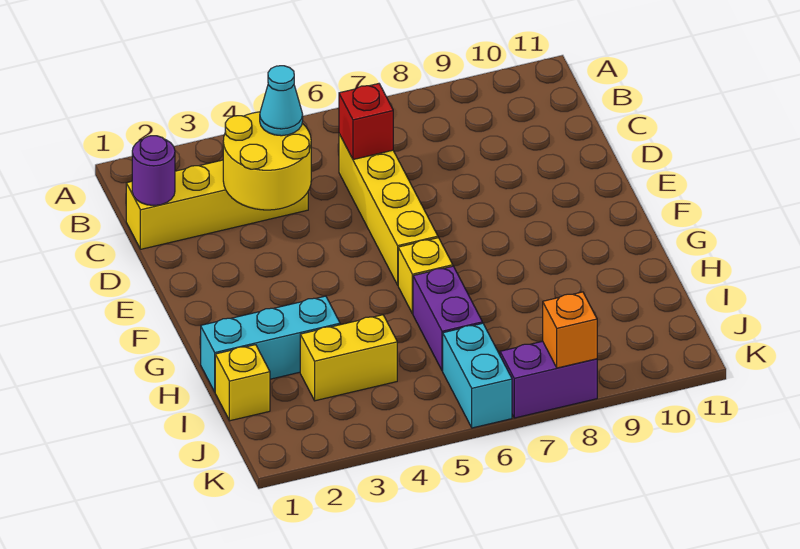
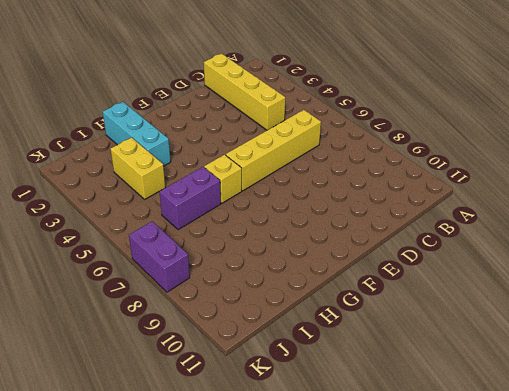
none -> yellow 1x1 brick [215,345,270,421]
none -> cyan 1x2 brick [443,323,512,428]
none -> purple 1x1 round brick [132,136,175,205]

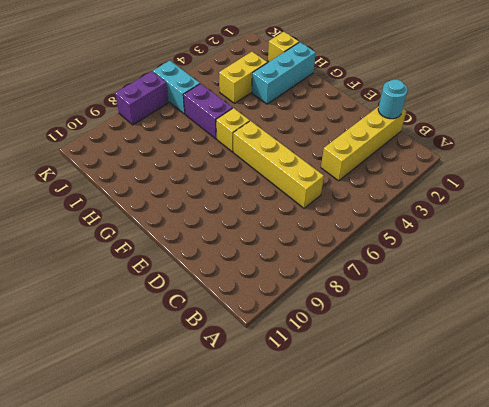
cyan 1x1 round brick [378,79,407,119] -> purple 1x1 round brick [132,136,175,205]
none -> yellow 2x2 round brick [223,112,311,210]
none -> red 1x1 brick [339,84,393,160]
none -> orange 1x1 brick [543,292,597,368]

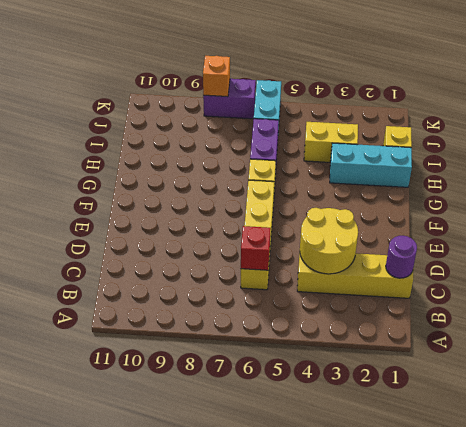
none -> cyan 1x1 cone [260,66,303,136]

